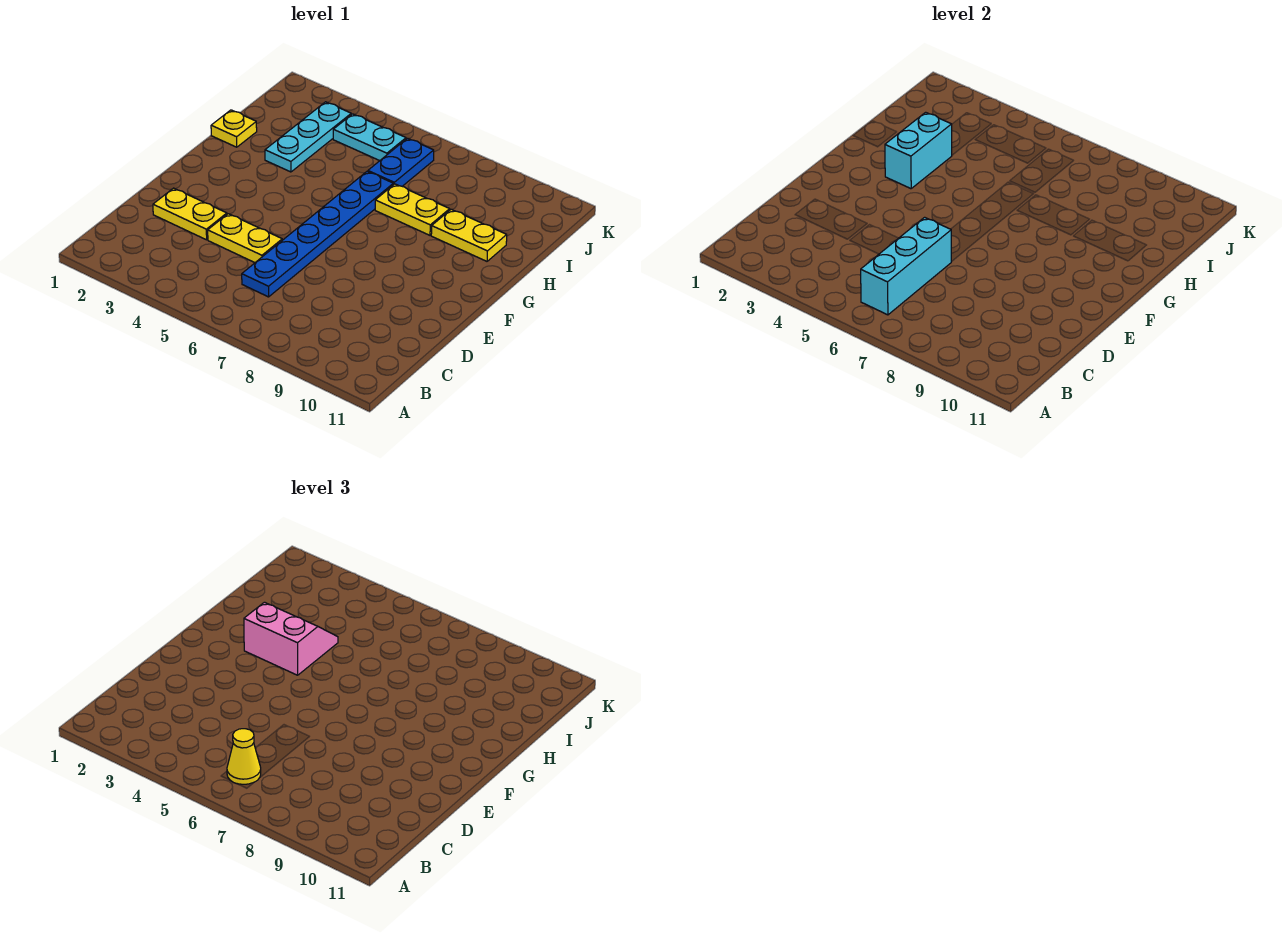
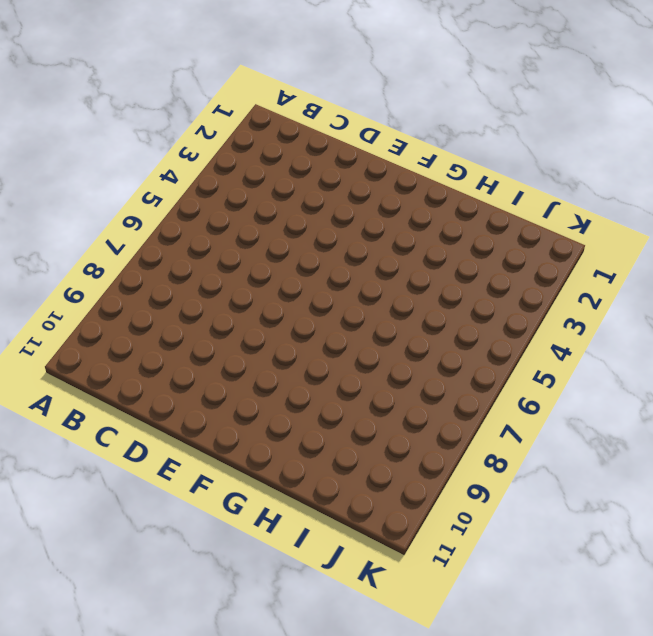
none -> blue 1x6 plate [242,172,393,297]
none -> yellow 1x2 plate [153,188,227,240]
none -> yellow 1x2 plate [208,214,282,263]

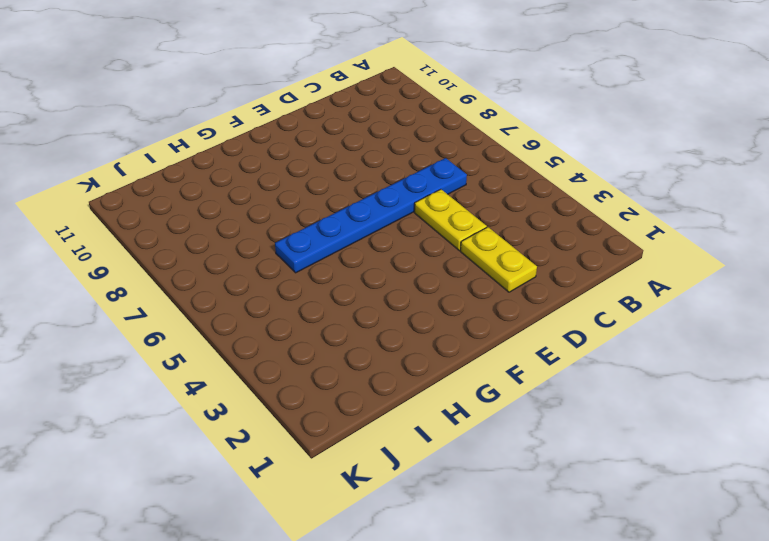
none -> yellow 1x1 plate [211,110,257,147]
none -> cyan 1x3 plate [265,102,351,172]
none -> yellow 1x2 plate [375,184,450,235]

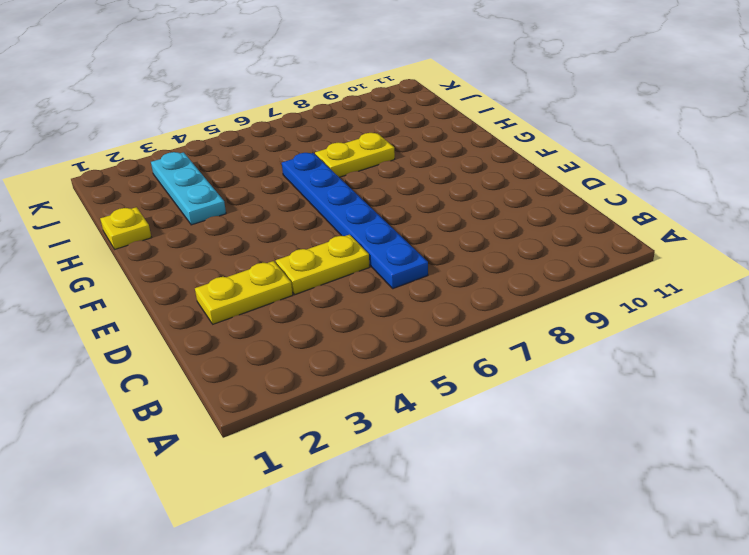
none -> yellow 1x2 plate [431,209,507,261]
none -> blue 1x2 plate [368,138,434,186]
none -> cyan 1x2 plate [333,114,406,161]

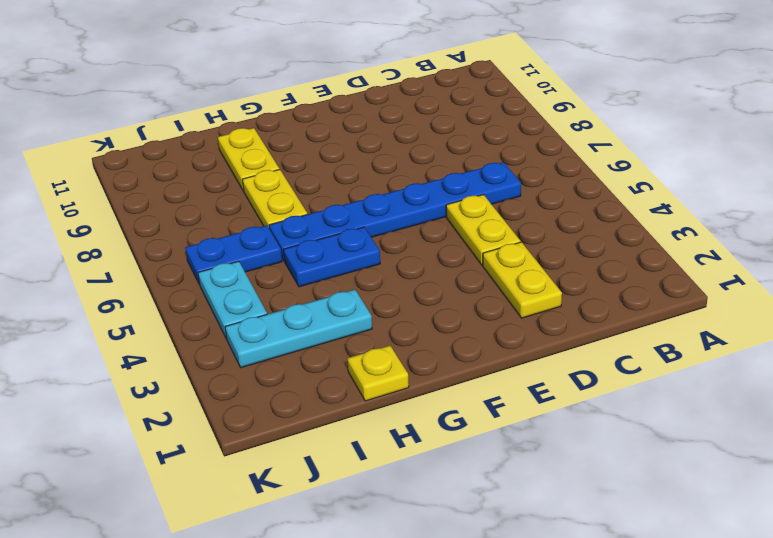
blue 1x2 plate [283,227,380,287] -> none
none -> cyan 1x3 brick [861,217,951,315]
none -> cyan 1x2 brick [885,112,952,189]
none -> yellow 1x1 cone [227,729,261,784]

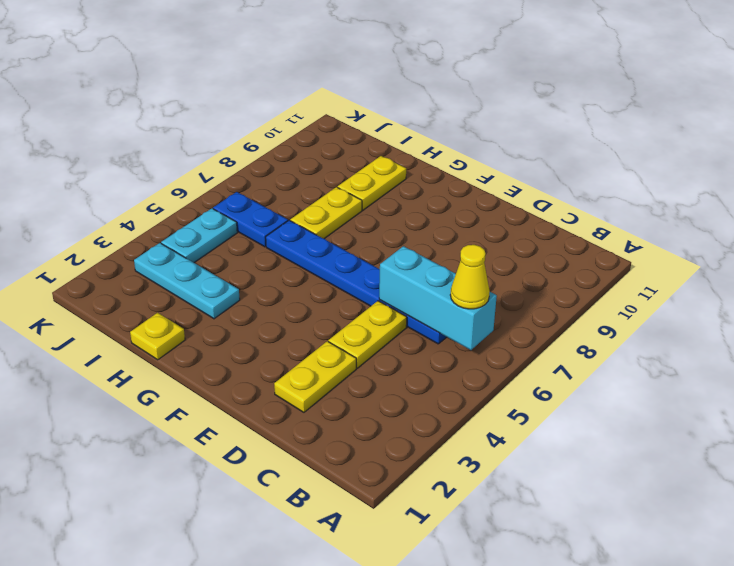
none -> cyan 1x2 brick [885,112,952,189]
none -> pink 2x2 slope [244,602,338,675]

